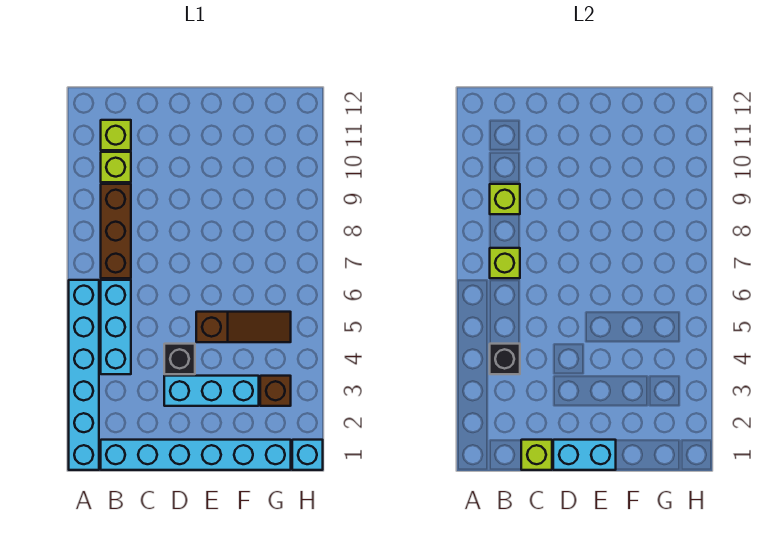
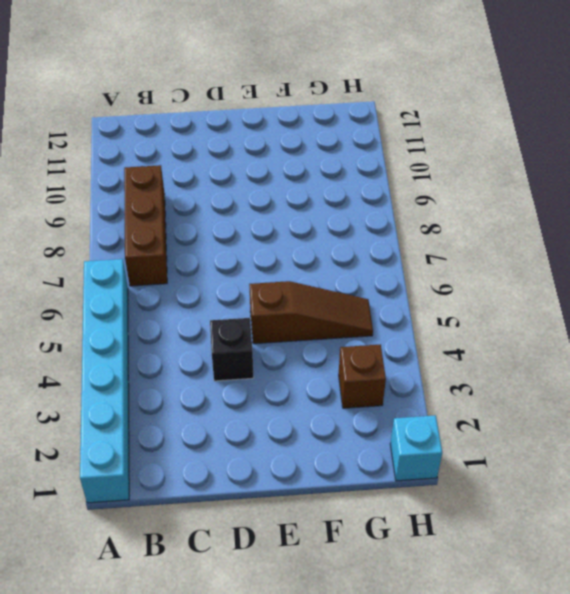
none -> cyan 1x6 brick [101,440,291,470]
none -> cyan 1x3 brick [101,280,131,374]
none -> lime 1x1 brick [101,152,131,182]

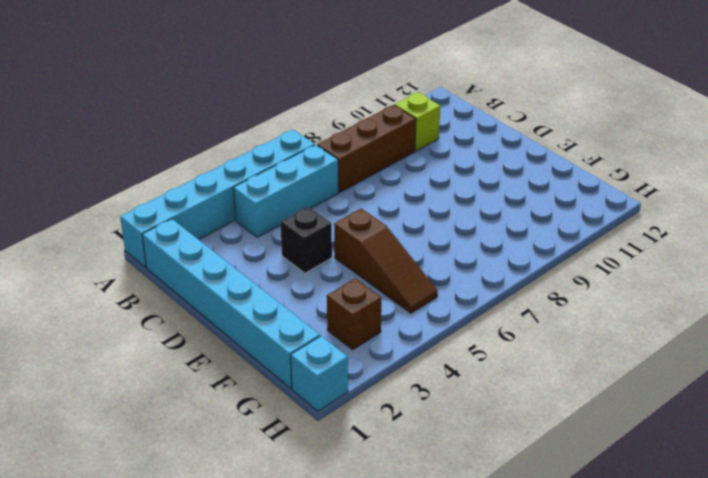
none -> lime 1x1 brick [101,120,131,150]
none -> cyan 1x3 brick [164,376,259,406]
none -> black 1x1 brick [490,344,520,374]

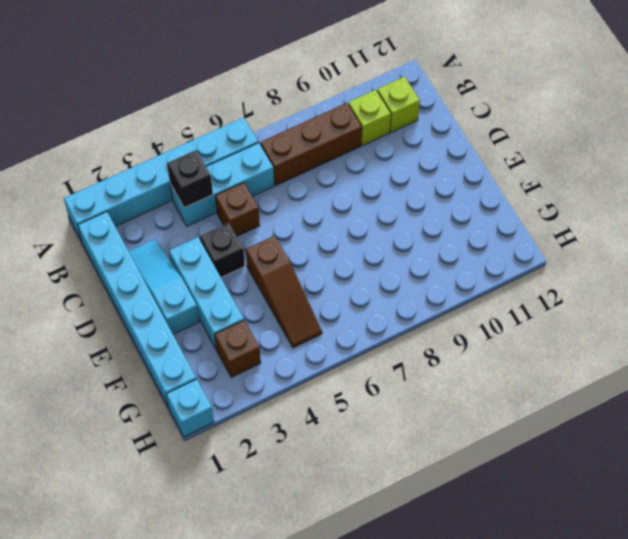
cyan 1x3 slope [129,239,199,334] -> none
brown 1x1 brick [215,183,260,236] -> none
none -> lime 1x1 brick [490,248,520,278]
none -> lime 1x1 brick [490,184,520,214]
none -> lime 1x1 brick [521,440,552,470]

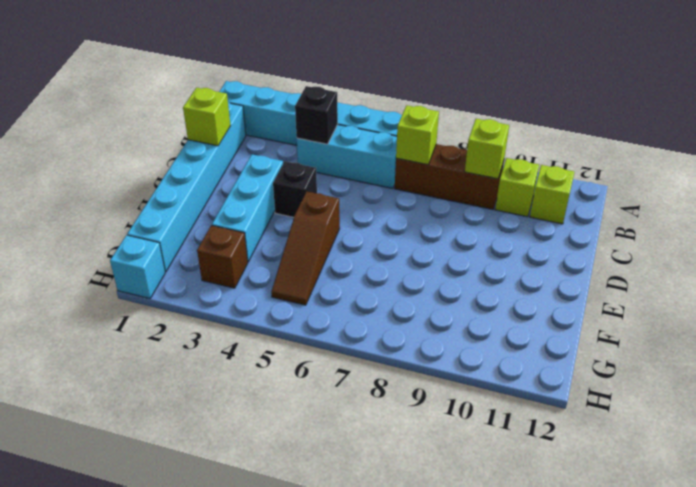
none -> cyan 1x2 brick [553,440,616,470]

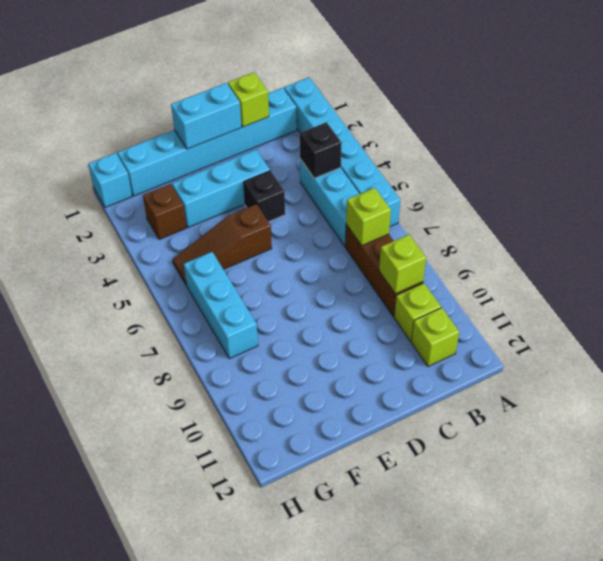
cyan 1x3 brick [184,252,258,359] -> none

